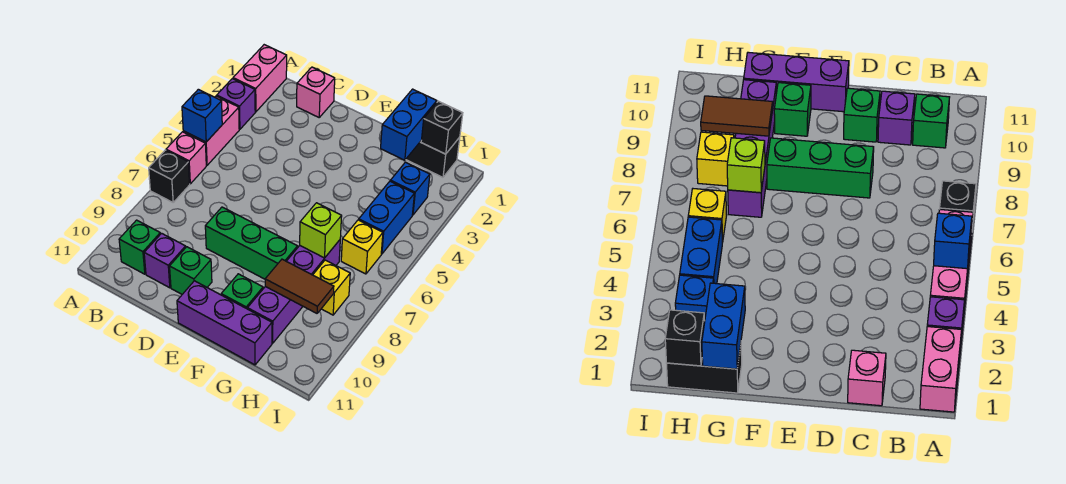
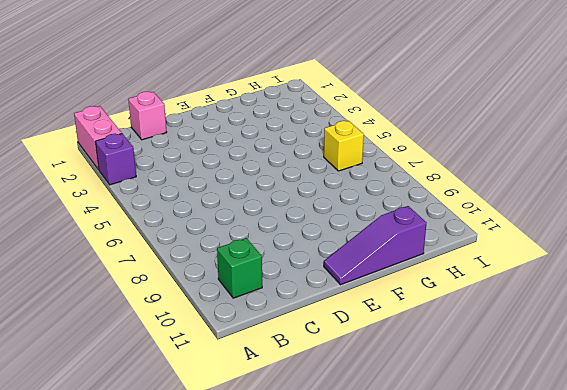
purple 1x3 slope [324,206,426,285] -> purple 1x3 brick [177,281,272,365]
none -> pink 1x2 brick [183,96,239,165]
none -> pink 1x1 brick [166,132,206,184]
none -> black 1x1 brick [149,150,190,202]

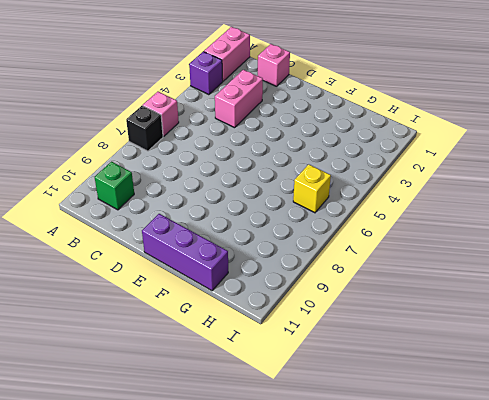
pink 1x2 brick [215,70,263,128] -> pink 1x2 brick moved to [183,96,239,165]
none -> purple 1x1 brick [144,233,186,288]
none -> green 1x3 brick [205,207,298,279]
none -> green 1x1 brick [170,247,212,294]

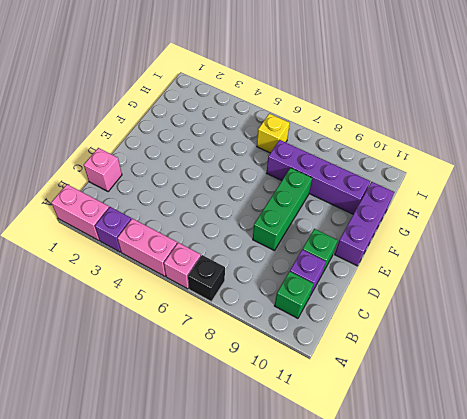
none -> green 1x1 brick [221,274,263,309]
none -> black 1x2 brick [406,137,460,177]
none -> blue 1x1 brick [391,162,430,215]

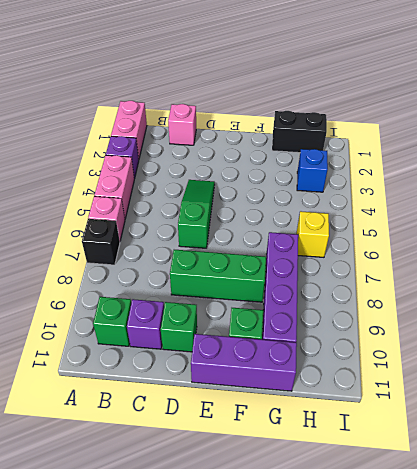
green 1x3 slope [178,180,215,248] -> none
none -> blue 1x2 brick [359,181,414,254]
none -> yellow 1x1 brick [313,260,350,315]
none -> blue 1x1 brick [182,89,222,142]

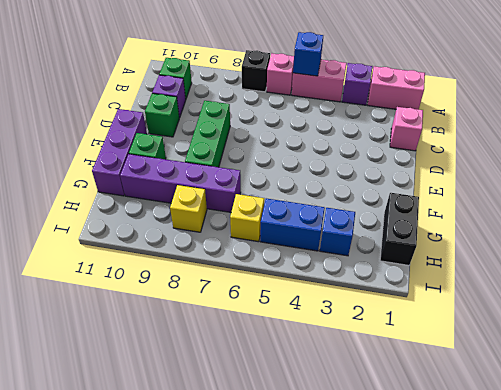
none -> blue 1x2 brick [381,89,437,160]
none -> lime 1x1 brick [300,203,342,258]
none -> brown 1x2 tile [265,259,334,313]

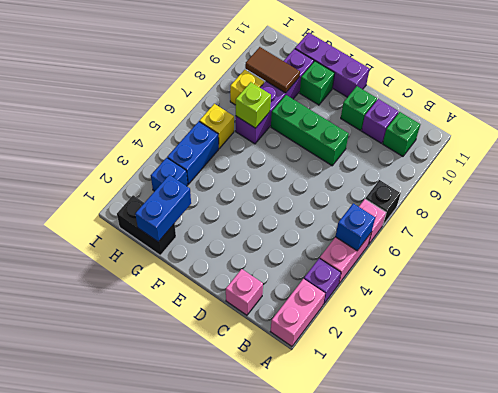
none -> black 1x1 brick [421,101,463,154]

